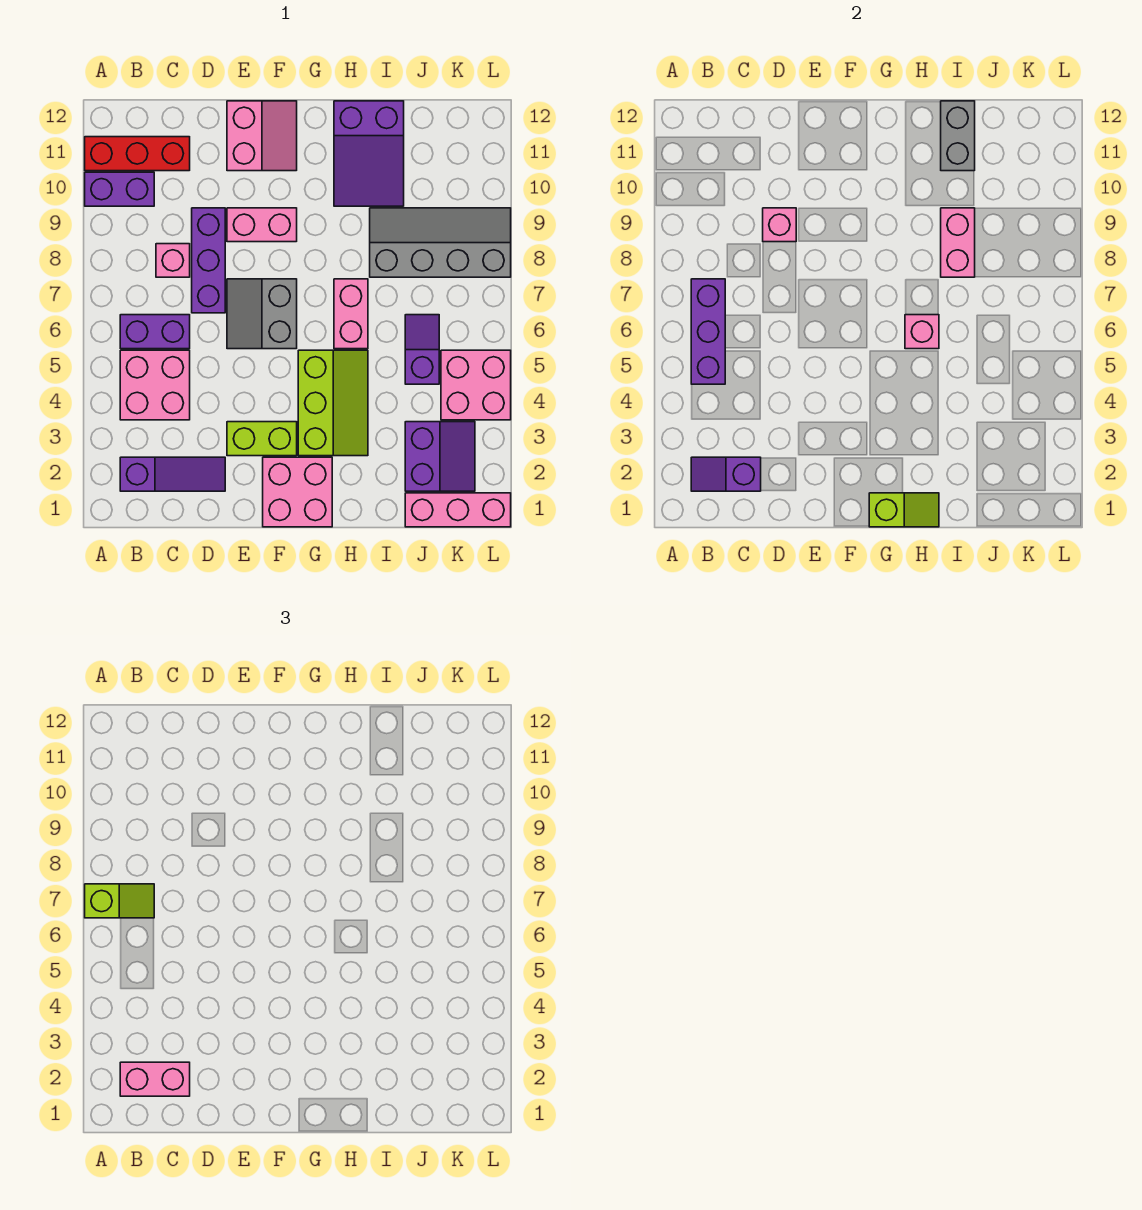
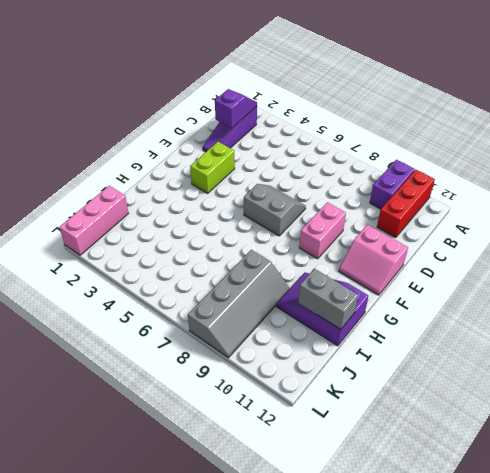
none -> pink 2x2 brick [120,350,190,420]
none -> purple 1x2 brick [120,315,190,349]
none -> pink 1x1 brick [156,244,190,277]

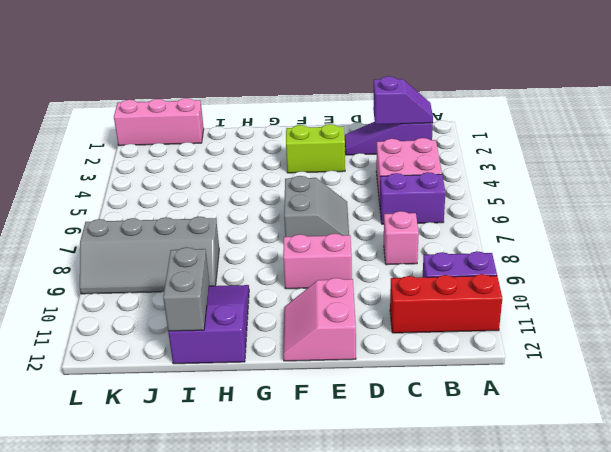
none -> purple 1x3 brick [192,208,225,313]
none -> pink 2x2 brick [263,457,332,527]
none -> lime 2x3 slope [298,350,368,456]

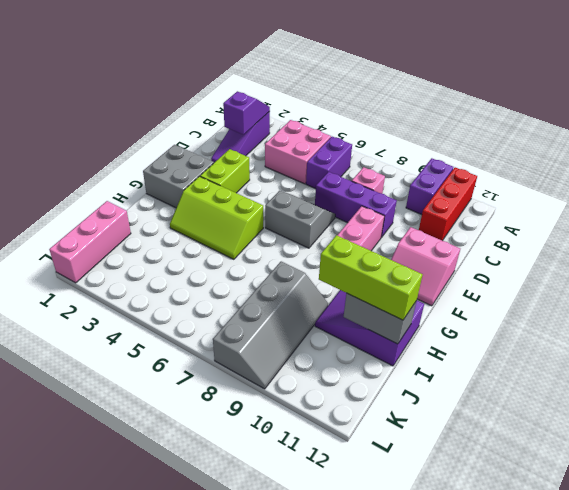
grey 2x2 brick [143,145,214,208] -> pink 2x2 brick [263,457,332,527]
lime 1x3 brick [319,235,423,320] -> none
none -> pink 1x2 brick [334,279,368,349]
none -> purple 2x2 slope [405,422,475,491]
none -> purple 1x2 slope [405,315,439,384]

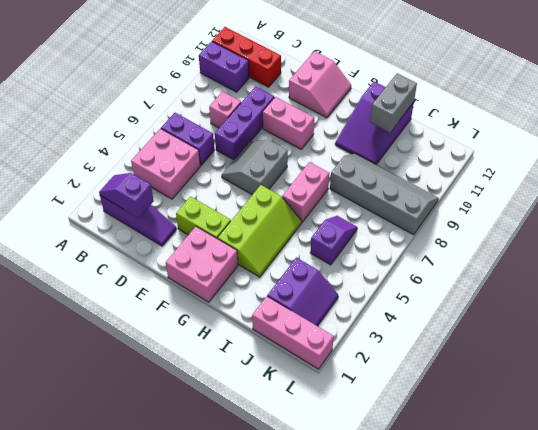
none -> pink 2x2 brick [441,350,511,420]
none -> purple 1x3 brick [691,279,725,384]
none -> pink 1x1 brick [763,208,796,242]

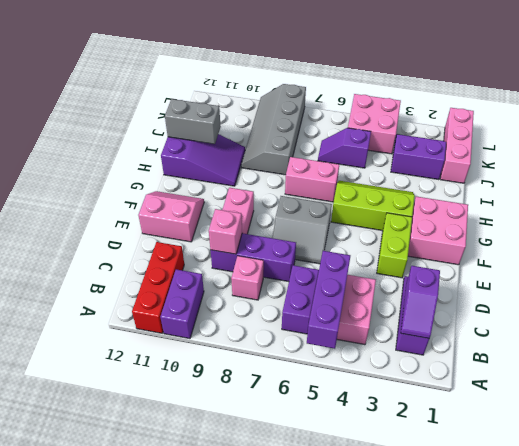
purple 1x3 brick [307,251,350,349] -> purple 1x3 brick turned to [691,279,725,384]
none -> lime 1x2 slope [869,493,939,527]
none -> pink 1x1 brick [905,315,939,349]
none -> pink 1x2 brick [941,208,975,277]

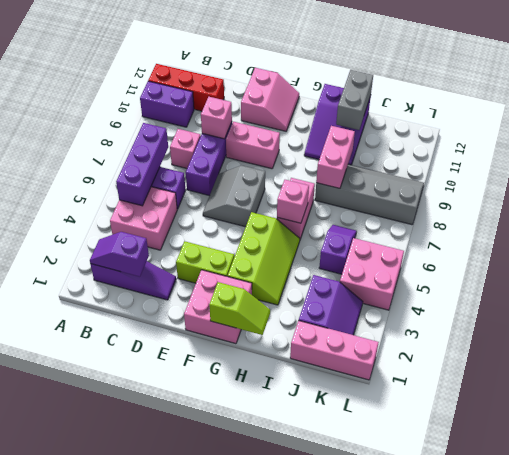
none -> lime 1x2 slope [85,884,154,918]
none -> pink 1x2 brick [120,1062,190,1096]

